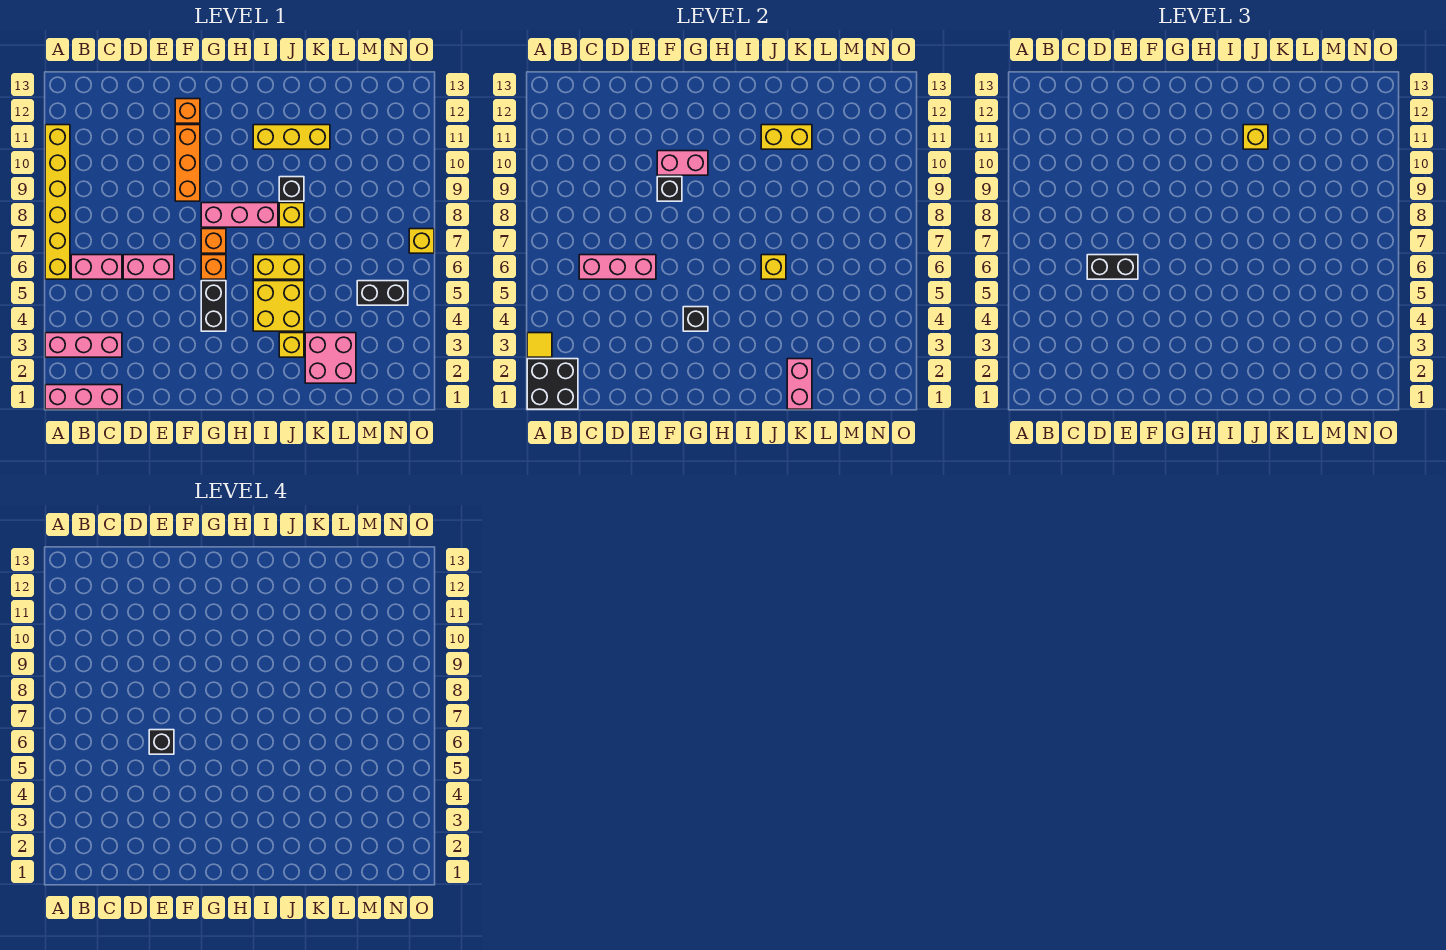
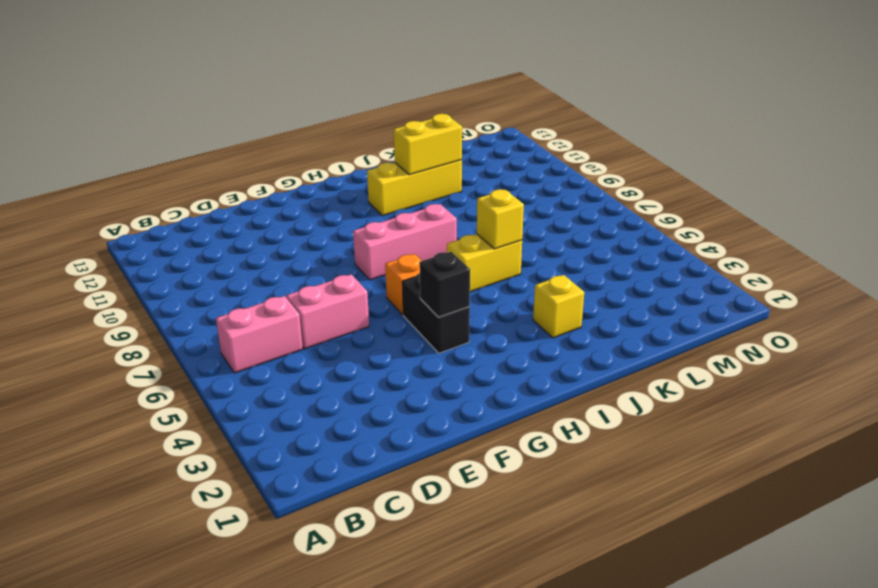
none -> pink 1x3 brick [45,385,122,409]
none -> pink 1x3 brick [45,333,122,357]
none -> yellow 1x6 brick [45,125,70,279]
none -> orange 1x3 brick [175,125,200,201]

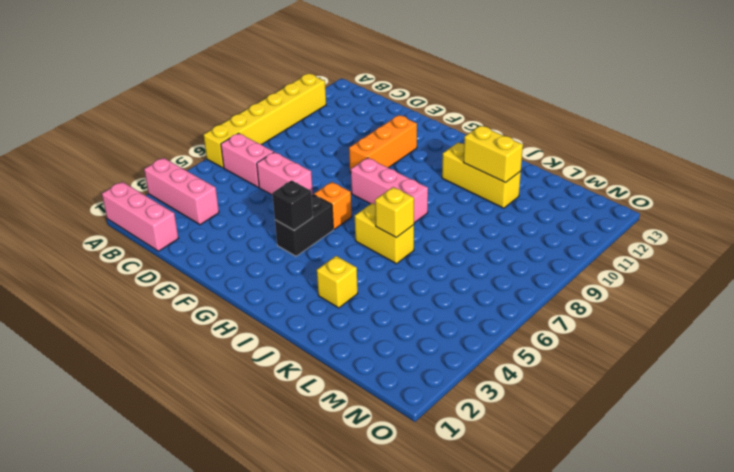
none -> orange 1x1 brick [175,99,200,123]
none -> orange 1x1 brick [201,229,226,253]
none -> yellow 2x2 brick [253,281,304,331]
none -> yellow 1x1 brick [279,203,304,227]

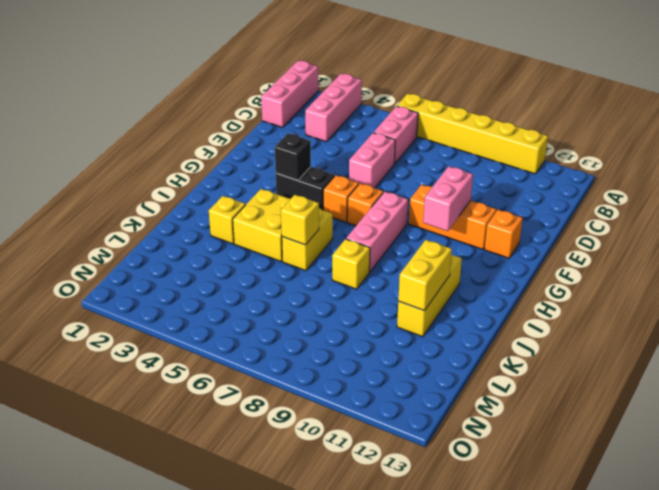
none -> black 1x1 brick [279,177,304,201]
none -> pink 2x2 brick [305,333,356,383]
none -> black 1x2 brick [357,281,408,305]
none -> yellow 1x1 brick [409,229,434,253]

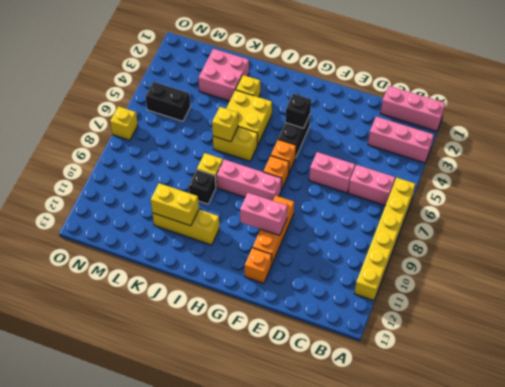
none -> black 2x2 brick [527,359,578,409]
none -> yellow 1x1 tile [527,333,552,357]
none -> pink 1x3 brick [579,255,656,279]
none -> black 1x1 brick [657,177,682,201]

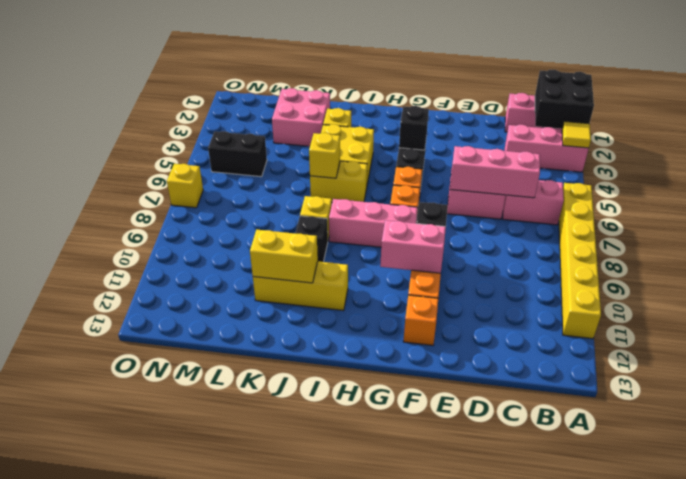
none -> pink 1x2 brick [787,359,812,409]
none -> black 1x2 brick [1087,255,1138,279]
none -> yellow 1x1 brick [1243,125,1268,149]
none -> black 1x1 brick [149,730,174,754]

